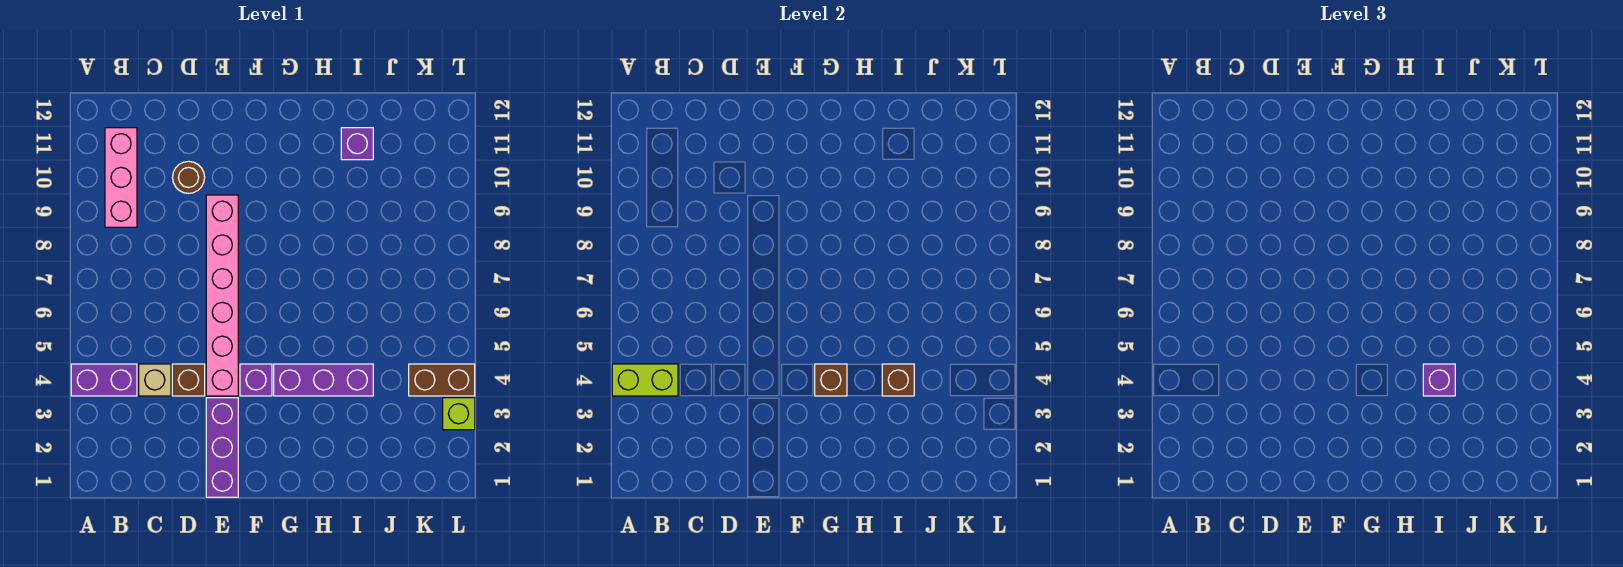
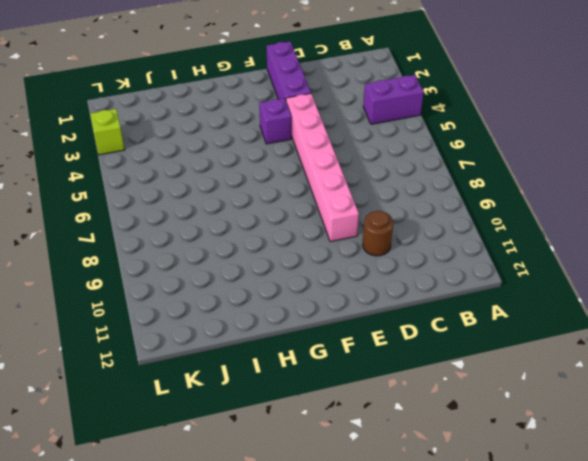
none -> pink 1x3 brick [105,128,137,227]
none -> tan 1x1 brick [139,364,171,396]
none -> brown 1x1 brick [172,364,205,396]

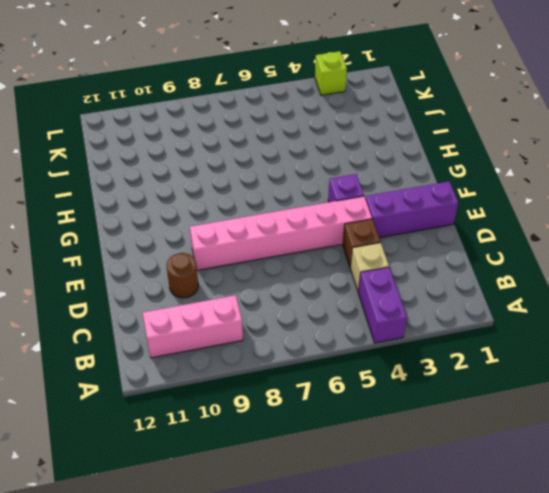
none -> purple 1x3 brick [274,364,373,396]
none -> purple 1x1 brick [341,128,373,160]
none -> brown 1x2 brick [409,364,475,396]

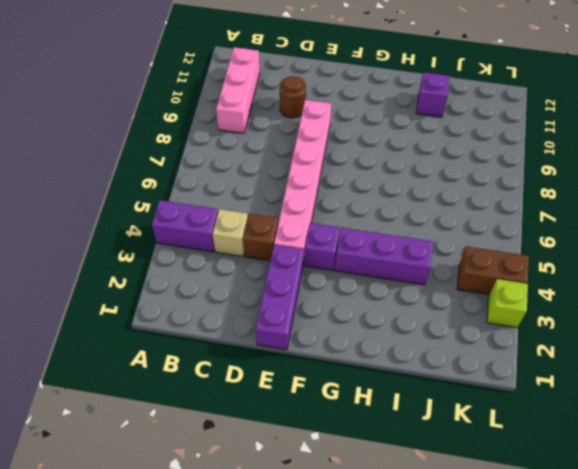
none -> lime 1x2 brick [612,364,678,396]
none -> brown 1x1 brick [815,364,847,396]
none -> brown 1x1 brick [882,364,914,396]

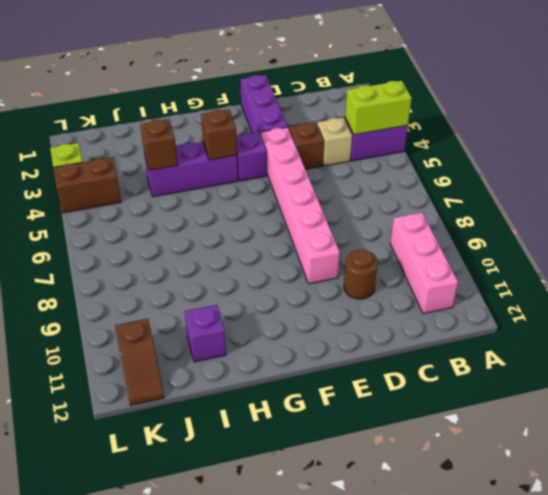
brown 1x2 slope [115,319,164,406] -> none
none -> purple 1x1 brick [1423,364,1455,396]

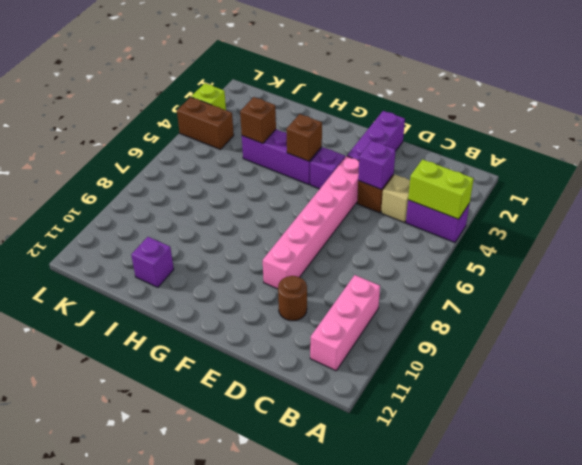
purple 1x1 brick [358,141,396,189] -> purple 1x1 brick moved to [1423,364,1455,396]

